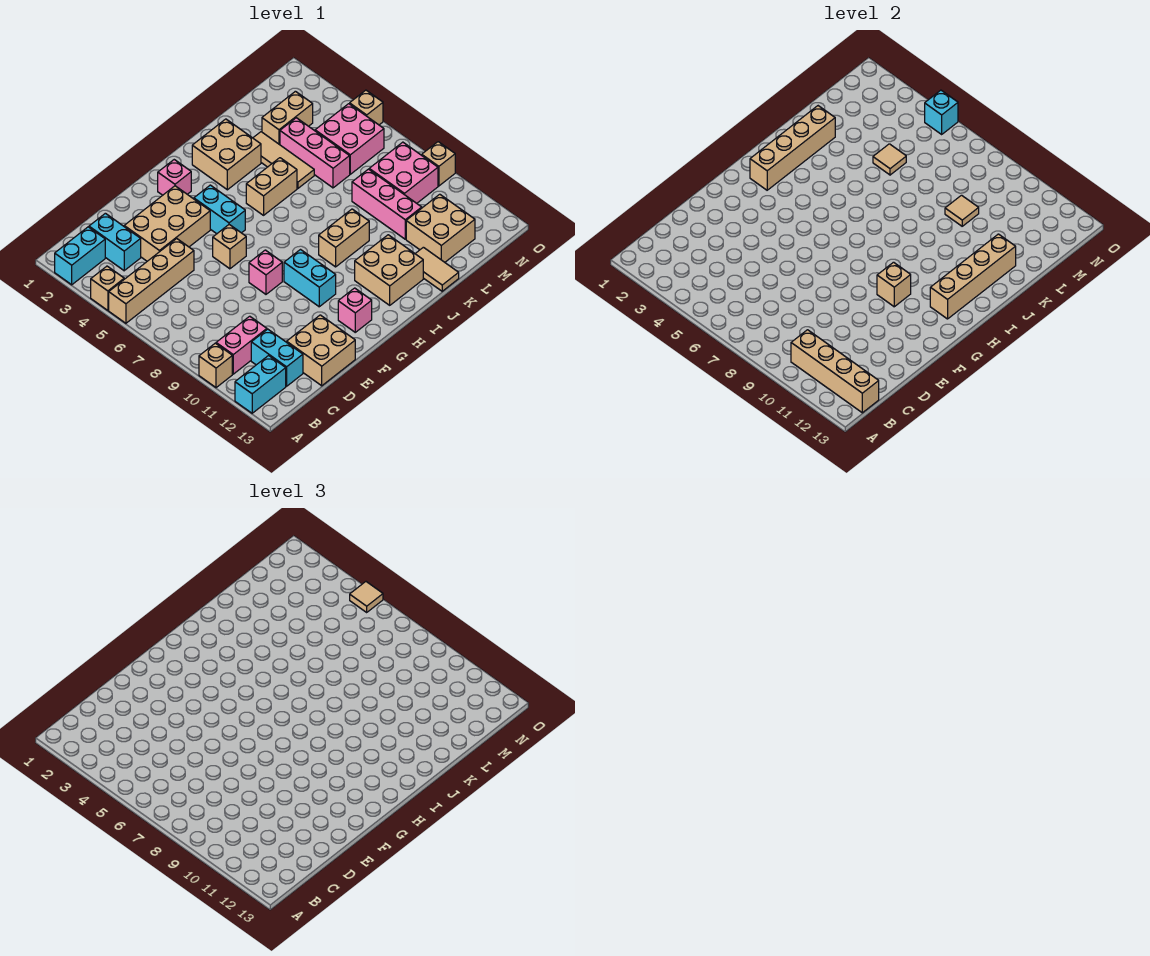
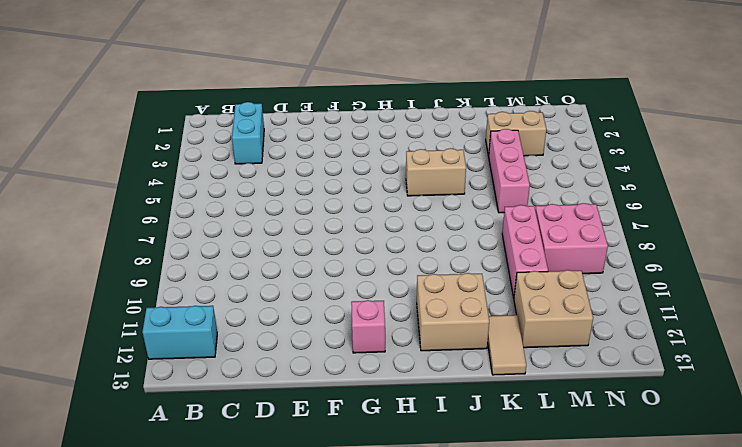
none -> cyan 1x2 brick [55,227,105,285]
none -> tan 1x1 brick [91,266,124,310]
none -> tan 1x4 brick [109,239,194,323]
none -> tan 1x1 brick [199,343,232,388]

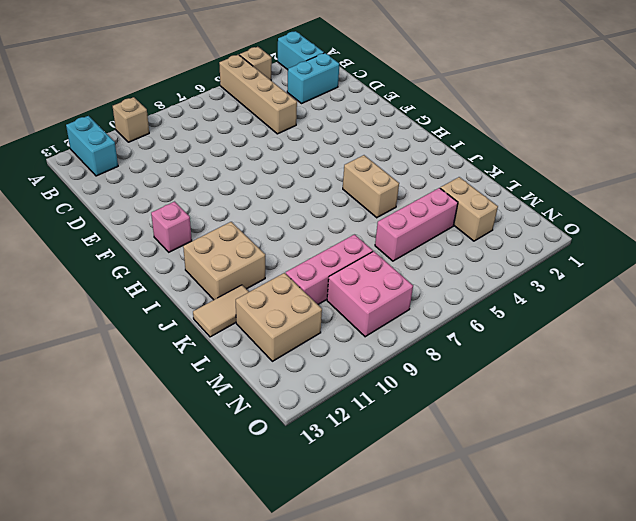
none -> pink 1x2 brick [216,316,267,374]
none -> cyan 1x2 brick [251,329,303,386]
none -> tan 2x3 brick [124,186,210,261]
none -> tan 2x2 brick [287,315,355,386]

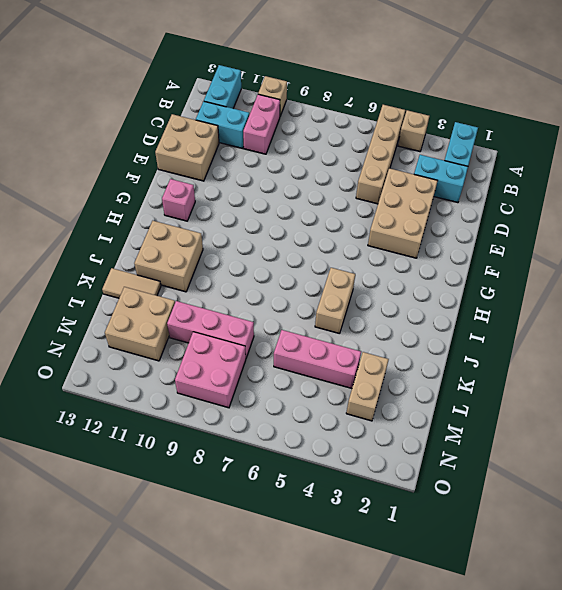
none -> tan 1x1 brick [213,225,246,269]
none -> pink 1x1 brick [249,250,282,294]
none -> pink 1x1 brick [158,160,191,195]
none -> cyan 1x2 brick [194,185,245,234]

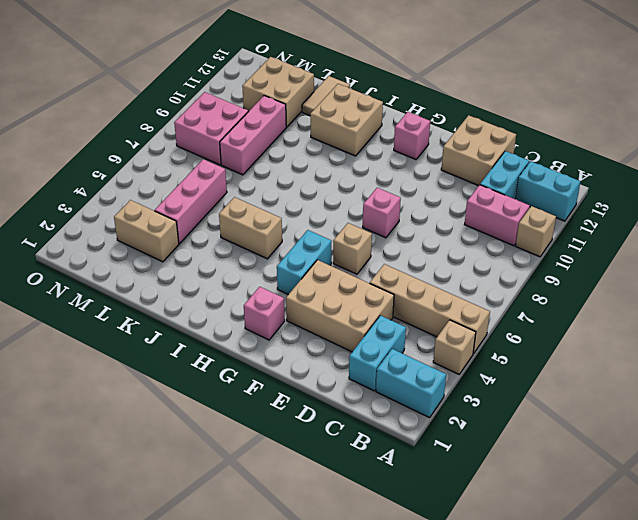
none -> cyan 1x2 brick [284,250,336,307]
none -> tan 2x2 brick [192,119,261,190]
none -> tan 1x2 brick [319,209,369,267]
none -> tan 1x3 tile [253,132,314,188]

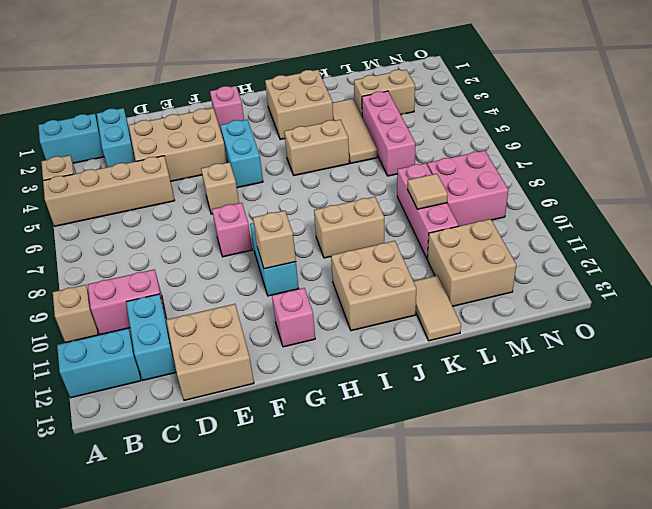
none -> pink 2x2 brick [315,104,384,174]
none -> tan 1x1 brick [350,90,383,125]
none -> tan 1x1 brick [422,142,455,186]
none -> tan 1x4 brick [791,330,879,413]

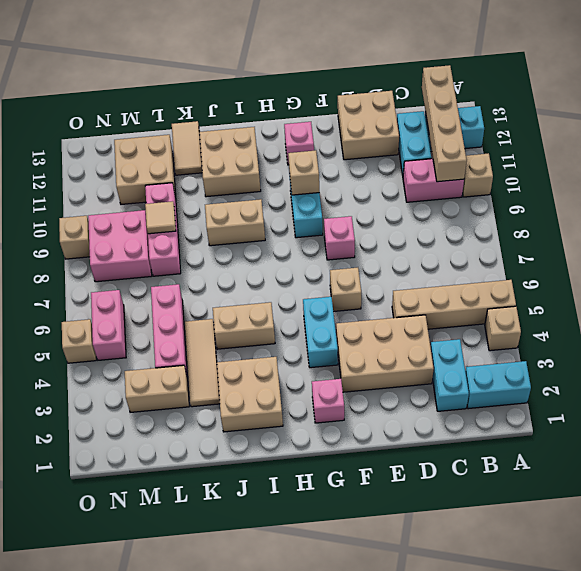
pink 1x2 brick [91,290,126,360] -> pink 2x2 brick [315,104,384,174]
none -> tan 1x4 brick [750,106,835,190]
none -> tan 1x4 brick [930,234,1016,319]
none -> tan 1x1 tile [873,144,906,175]
none -> cyan 1x1 brick [925,90,958,134]

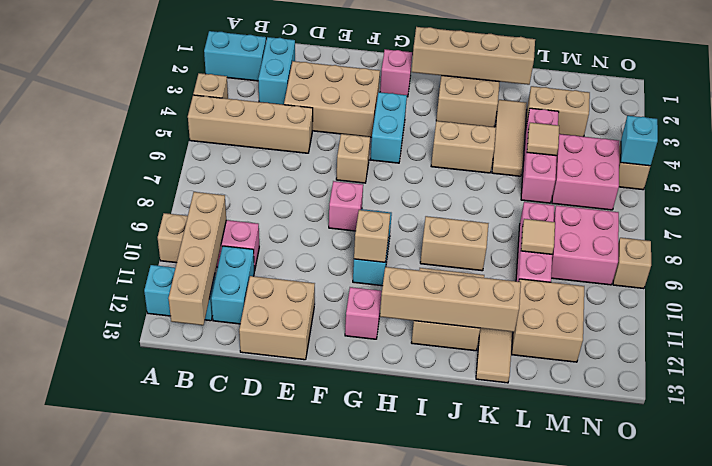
none -> tan 1x1 tile [350,582,383,612]

